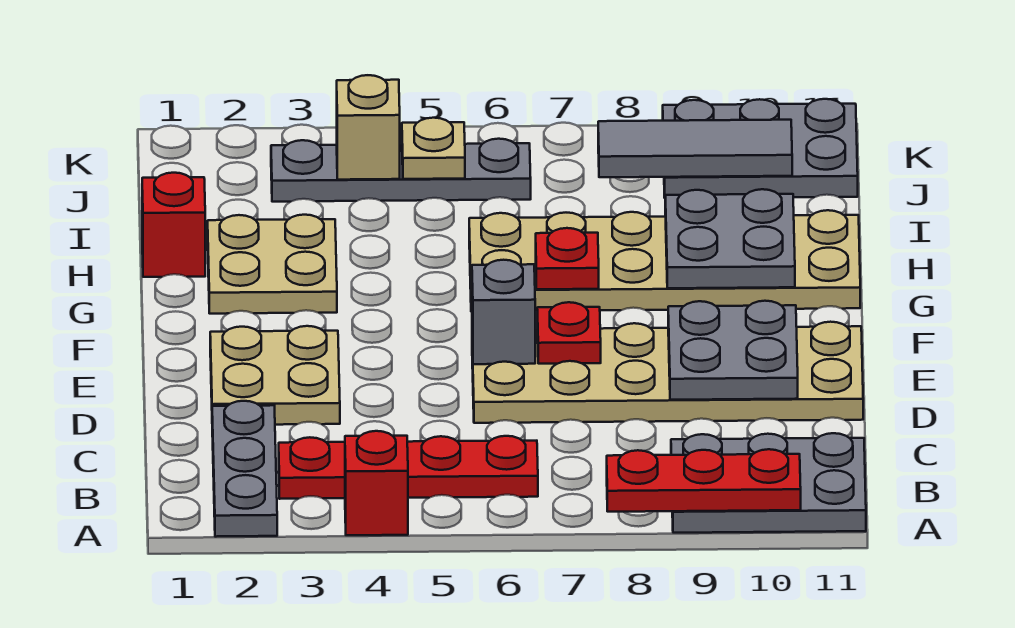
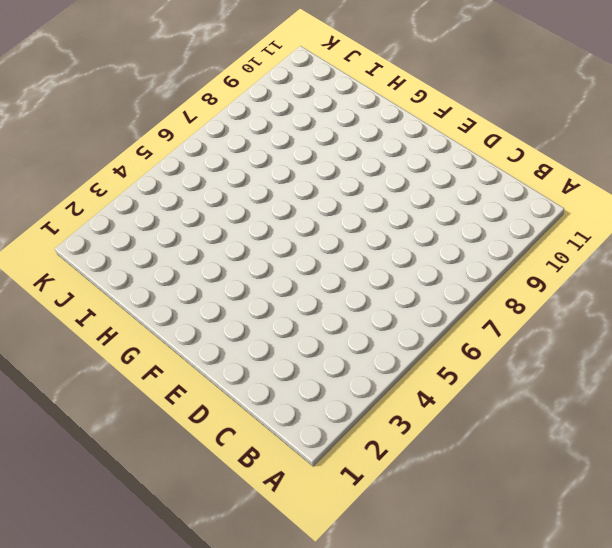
none -> grey 1x3 plate [212,401,277,537]
none -> red 1x1 brick [345,431,408,535]
none -> grey 2x3 plate [671,433,866,533]

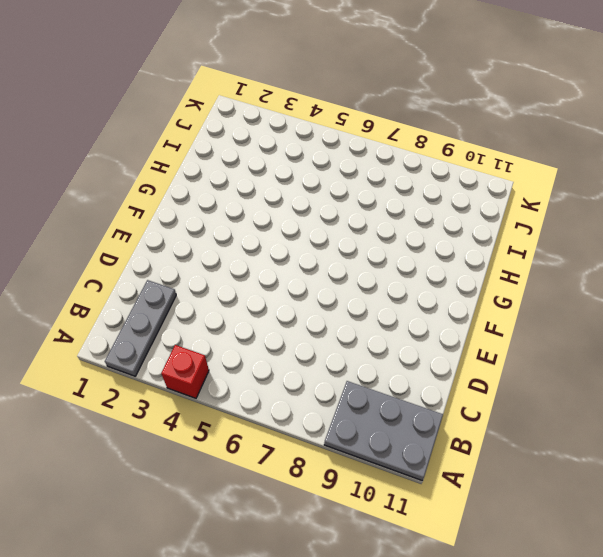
none -> red 1x4 plate [279,436,538,499]
none -> tan 2x2 plate [210,326,340,425]
none -> tan 2x6 plate [472,322,863,423]

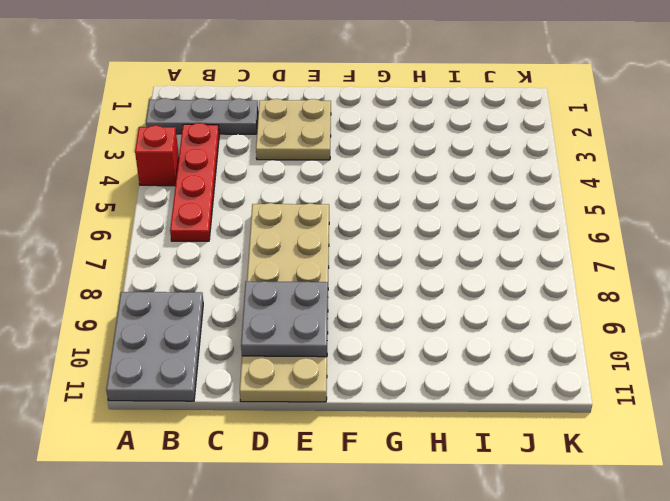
none -> tan 2x2 plate [208,215,337,314]
none -> tan 2x6 plate [469,210,860,312]
none -> red 1x1 brick [142,173,205,277]

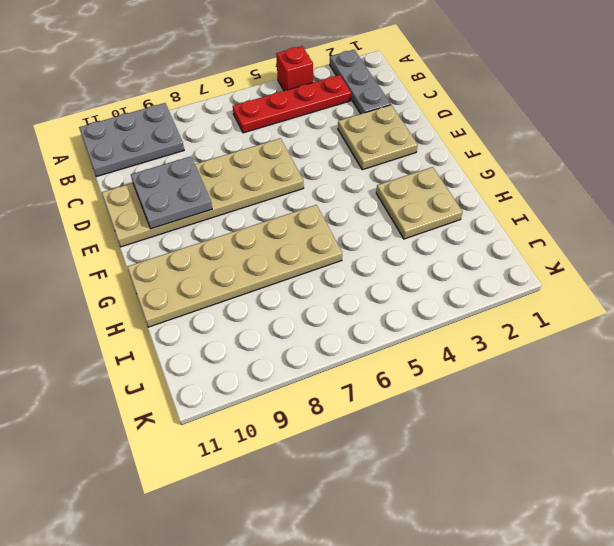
none -> red 1x1 brick [142,173,205,277]
none -> grey 1x4 plate [271,139,531,202]
none -> grey 2x3 plate [663,99,858,198]

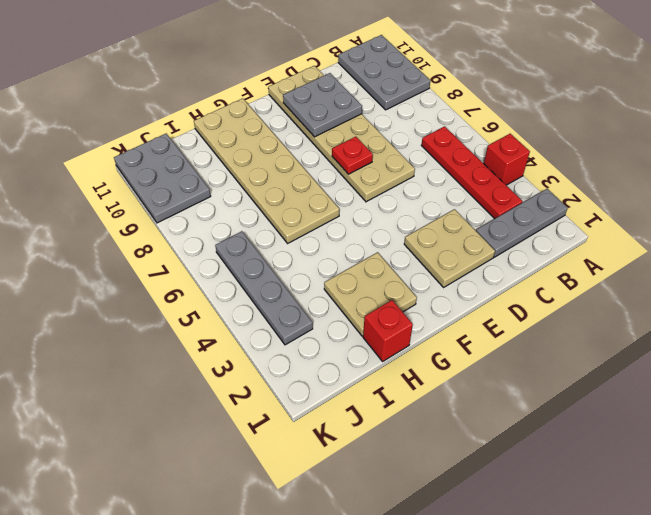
none -> red 1x3 plate [607,449,801,512]
none -> grey 1x1 brick [472,260,535,364]
none -> red 1x1 plate [536,228,599,289]

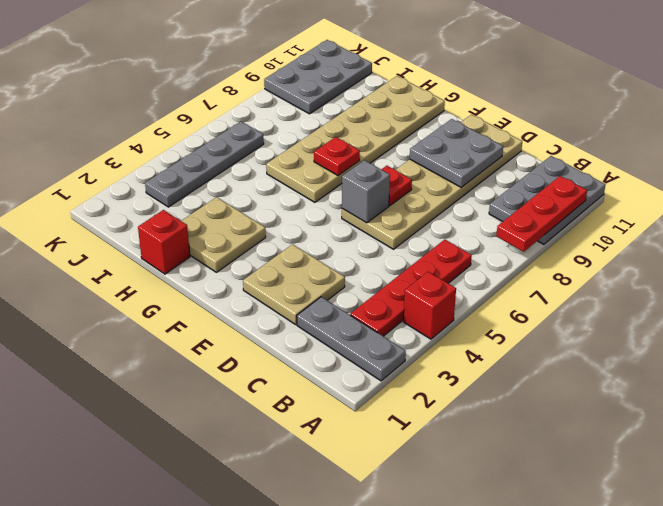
none -> grey 2x2 plate [665,189,795,288]
none -> tan 1x1 brick [337,75,400,180]
none -> tan 1x1 plate [402,118,465,179]

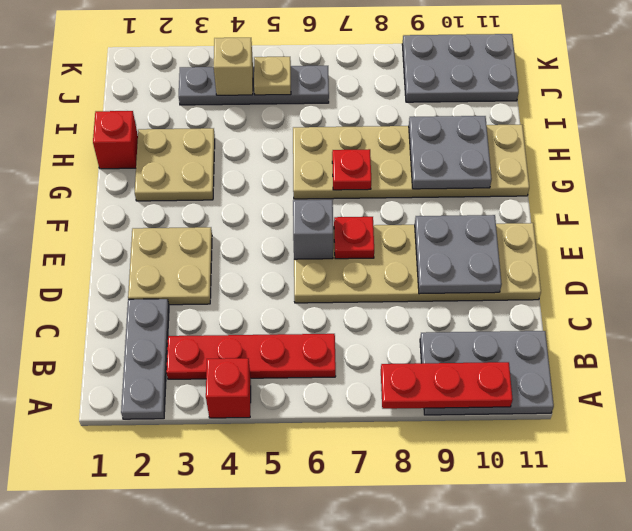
none -> grey 1x3 tile [598,120,792,177]

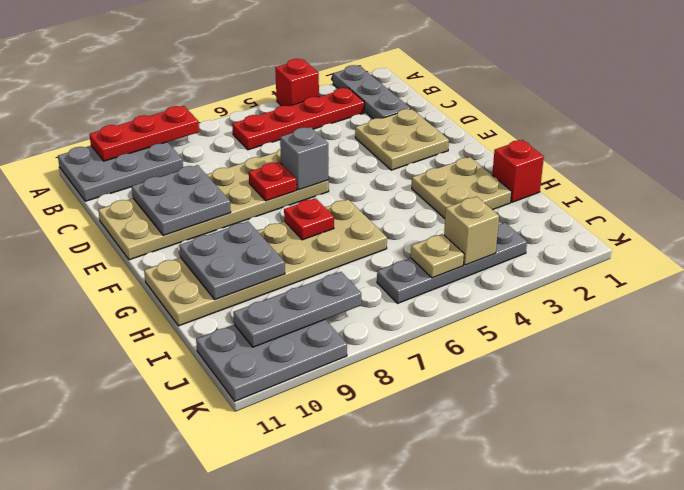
grey 1x3 plate [233,272,361,347] -> grey 1x3 tile [598,120,792,177]

